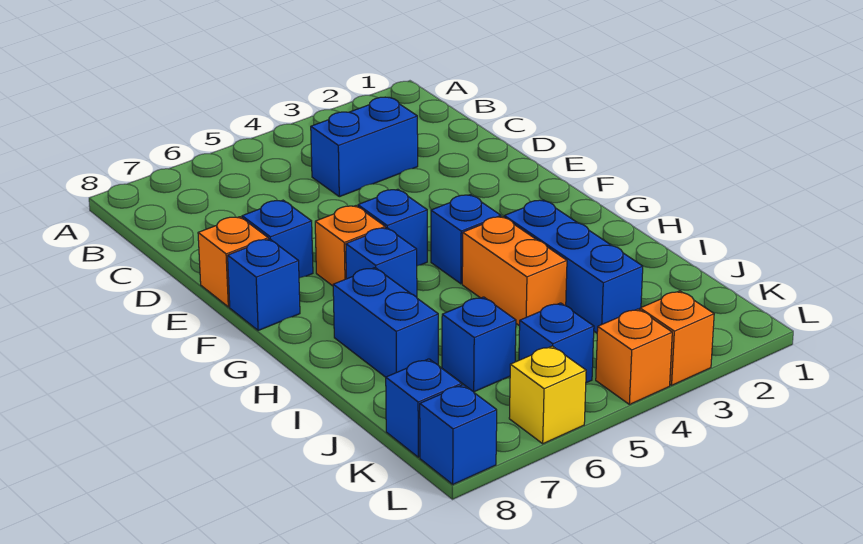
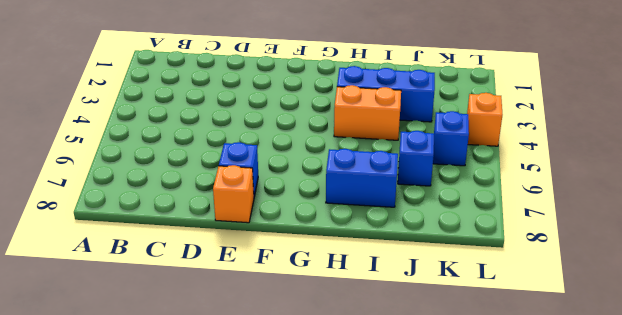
none -> blue 1x2 brick [311,97,418,197]
none -> blue 1x1 brick [358,189,427,266]
none -> orange 1x1 brick [315,206,385,286]

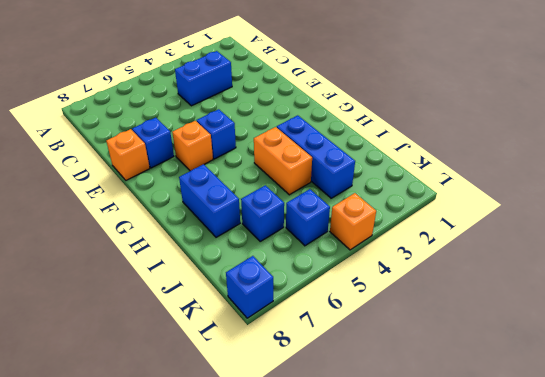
none -> blue 1x1 brick [228,239,300,331]
none -> blue 1x1 brick [431,195,501,284]
none -> blue 1x1 brick [346,228,417,297]

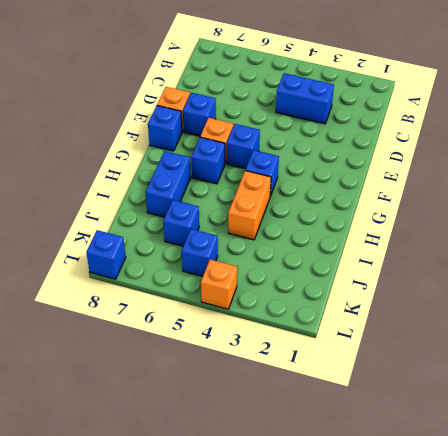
none -> blue 1x3 brick [504,200,643,333]
none -> blue 1x1 brick [386,359,462,457]
none -> orange 1x1 brick [640,291,714,385]

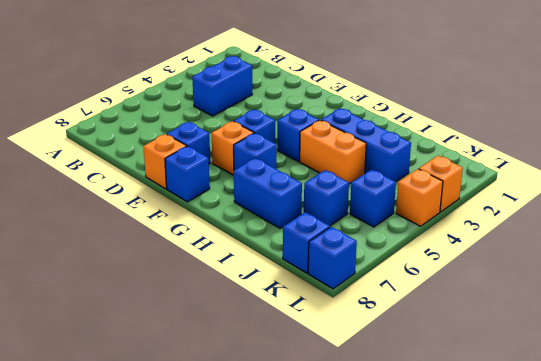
none -> yellow 1x1 brick [509,346,586,444]

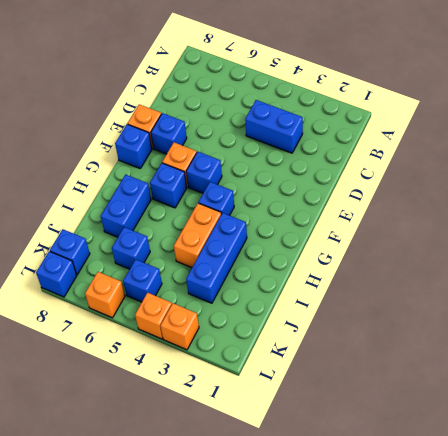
orange 1x1 brick [85,272,125,318] -> yellow 1x1 brick [509,346,586,444]

